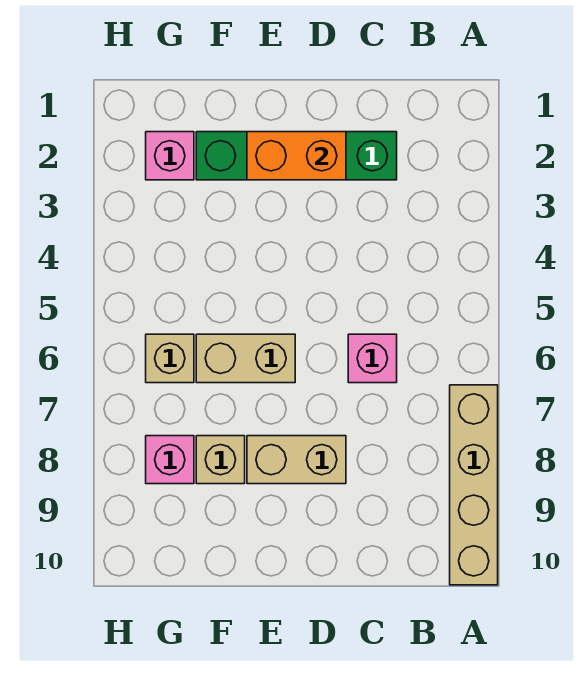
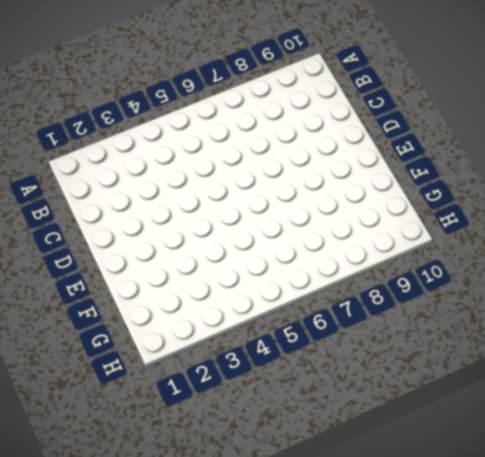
none -> tan 1x4 brick [450,385,498,585]
none -> green 1x4 brick [196,132,397,180]

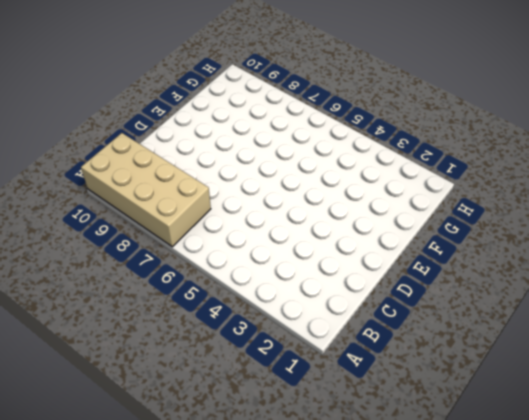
tan 2x4 brick [81,133,211,247] -> tan 1x4 brick [450,385,498,585]
none -> green 1x4 brick [196,132,397,180]
none -> pink 1x1 brick [348,334,397,383]

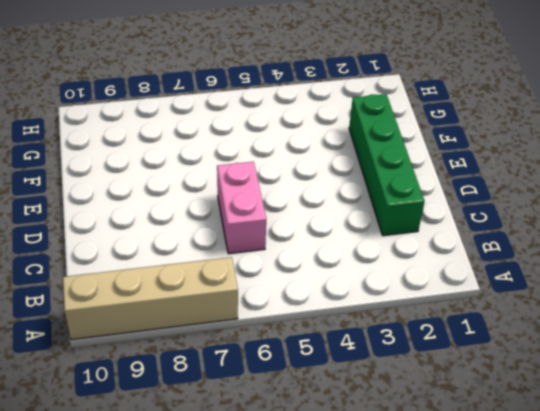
pink 1x2 brick [217,162,266,254] -> pink 1x1 brick [348,334,397,383]
none -> tan 1x2 brick [247,436,346,484]
none -> tan 1x2 brick [196,334,295,383]

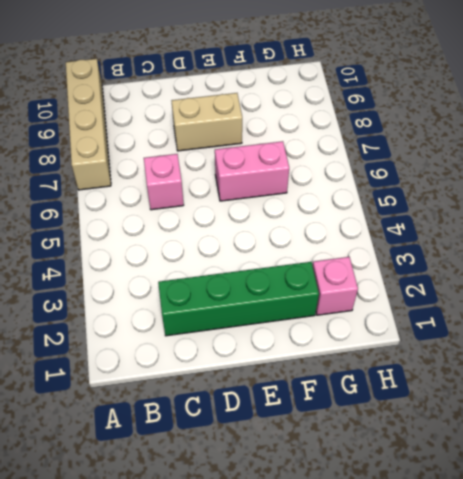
pink 1x2 brick [215,141,289,201] -> tan 1x2 brick [196,334,295,383]
none -> tan 1x1 brick [196,436,245,484]
none -> tan 1x1 brick [146,334,194,383]

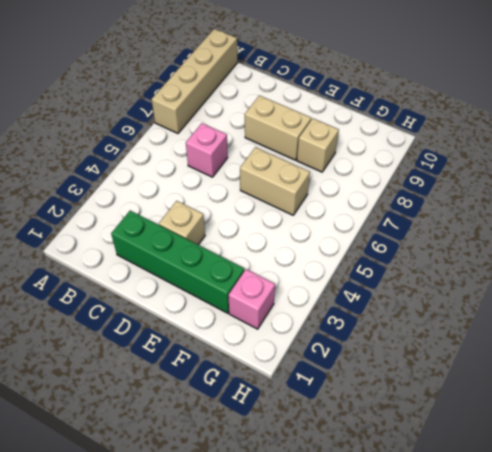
tan 1x1 brick [159,201,205,245] -> tan 1x1 brick moved to [146,334,194,383]
none -> pink 1x1 brick [146,436,194,484]
none -> orange 1x2 brick [247,132,346,180]

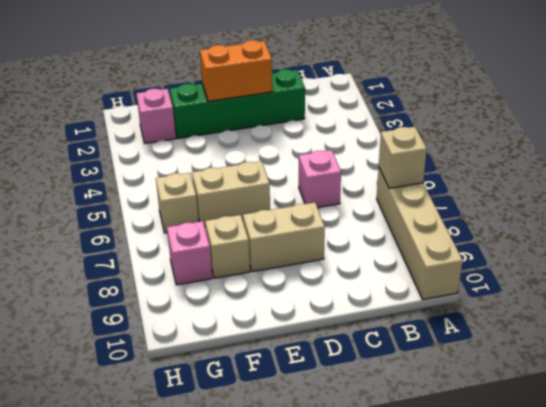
tan 1x1 brick [379,127,427,188] -> none

